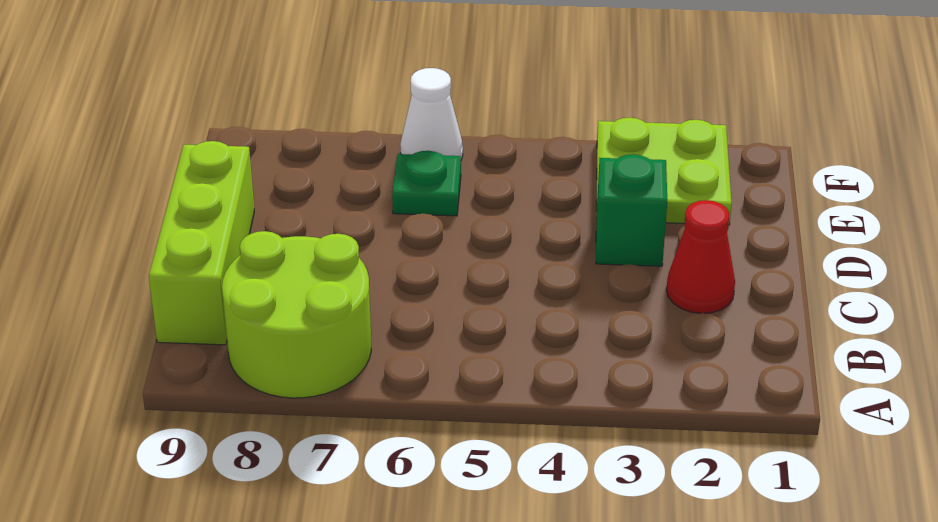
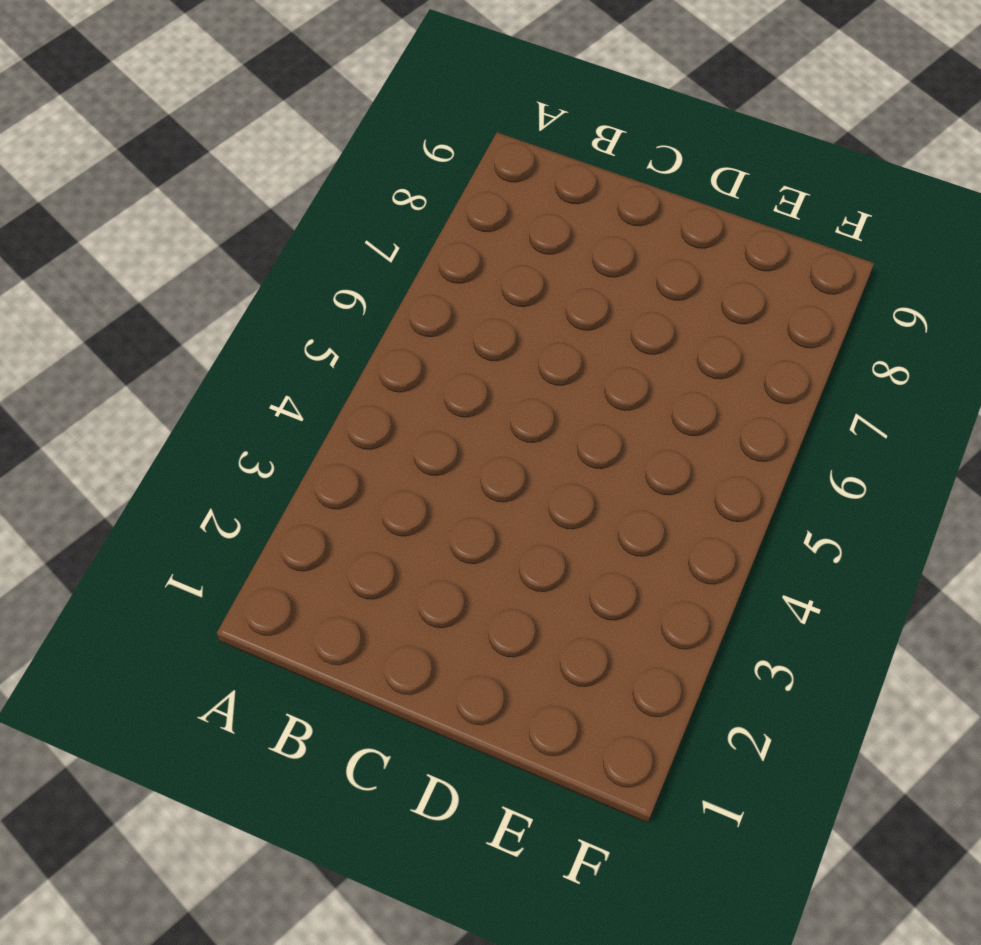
none -> lime 2x2 round brick [222,231,371,398]
none -> lime 1x3 brick [149,141,254,345]

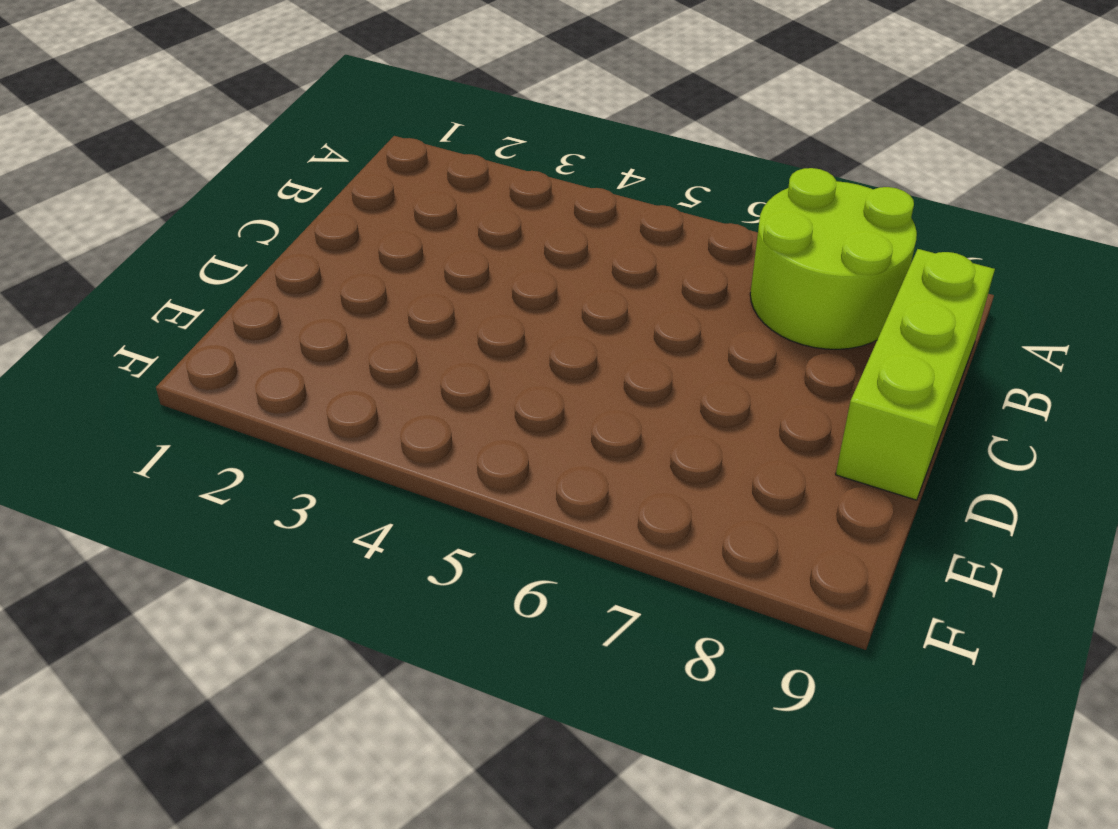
none -> red 1x1 cone [666,200,735,314]
none -> green 1x1 brick [596,154,667,266]

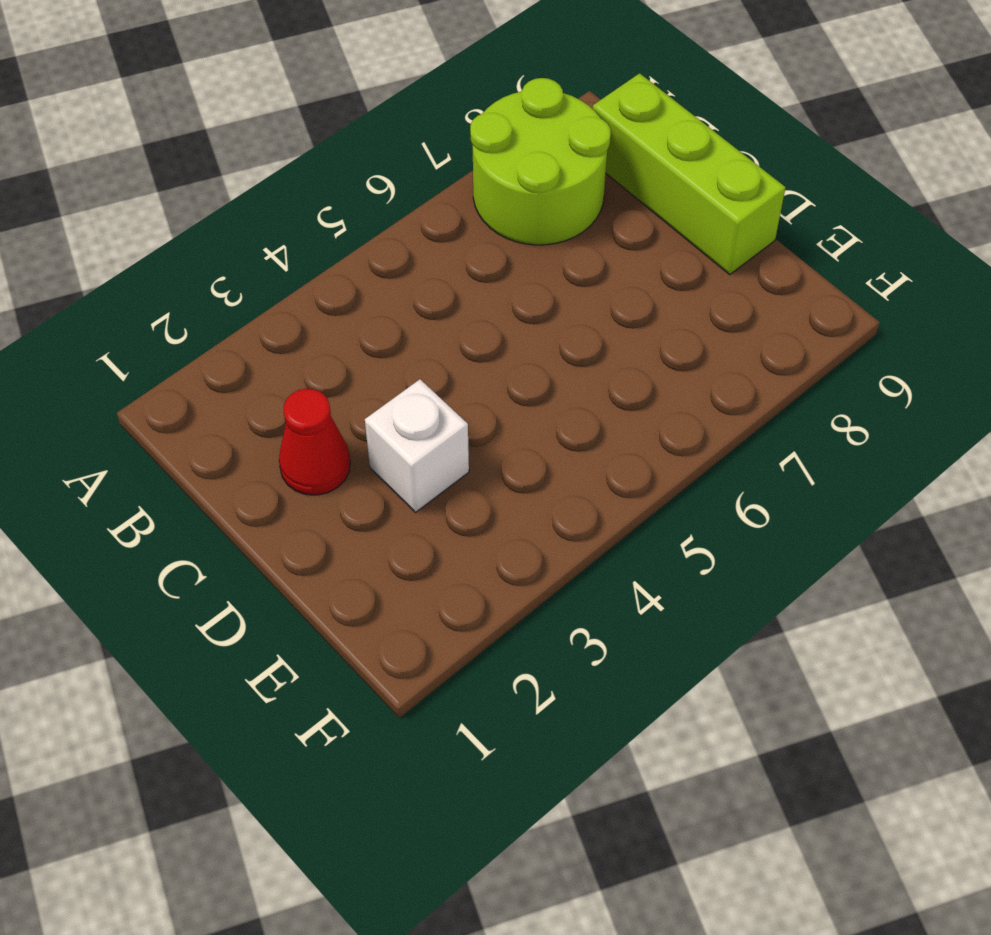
white 1x1 brick [365,379,469,512] -> green 1x1 brick [596,154,667,266]
none -> lime 2x2 plate [596,118,732,225]
none -> green 1x1 plate [392,151,461,216]

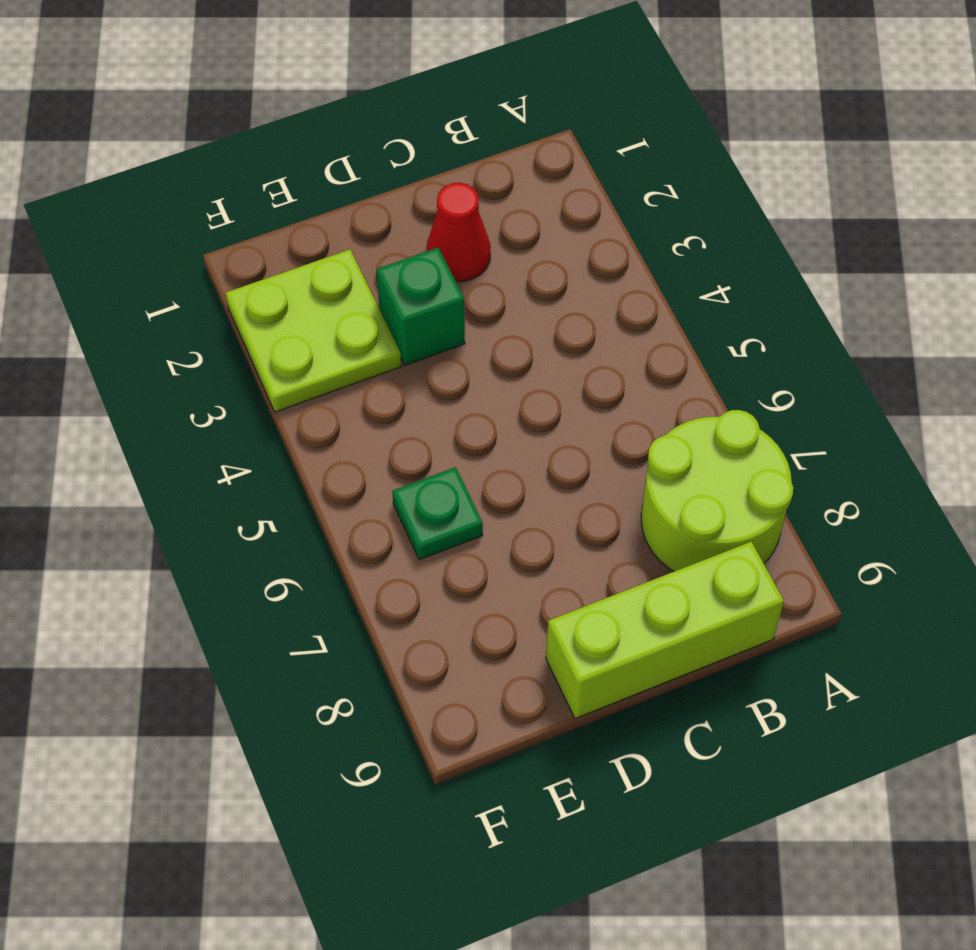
none -> white 1x1 cone [400,68,463,159]

